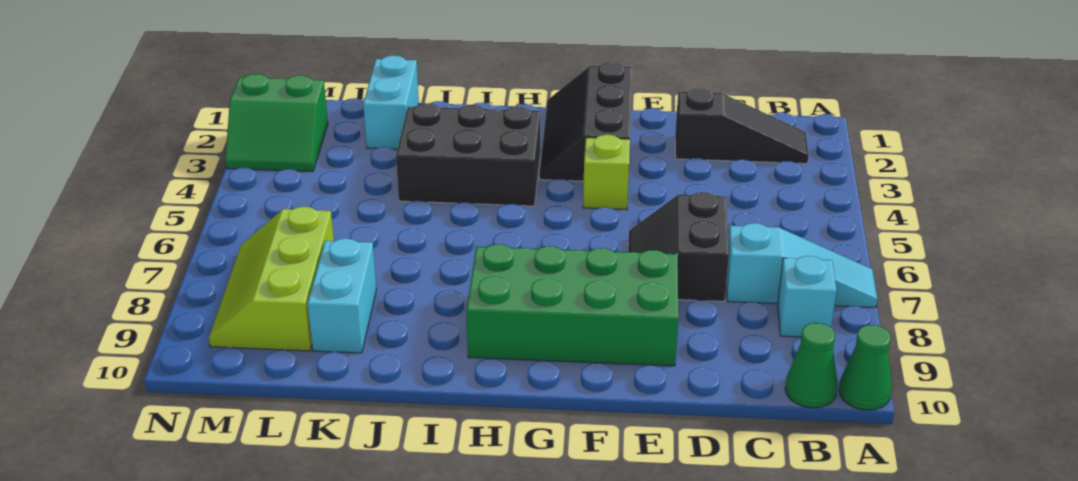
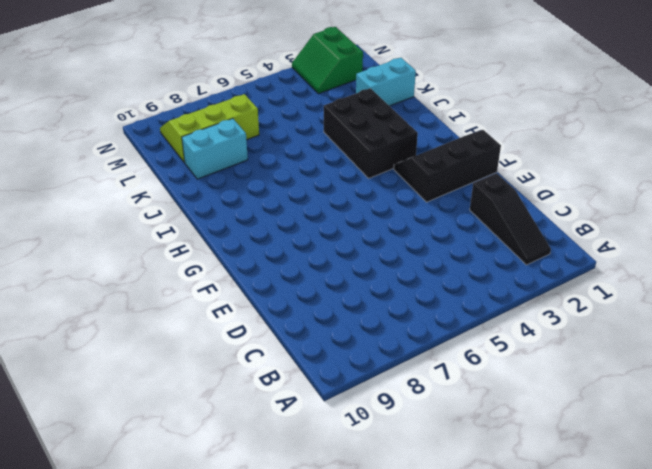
none -> cyan 1x3 slope [726,223,877,307]
none -> green 1x1 cone [839,325,892,410]
none -> cyan 1x1 brick [778,256,836,337]

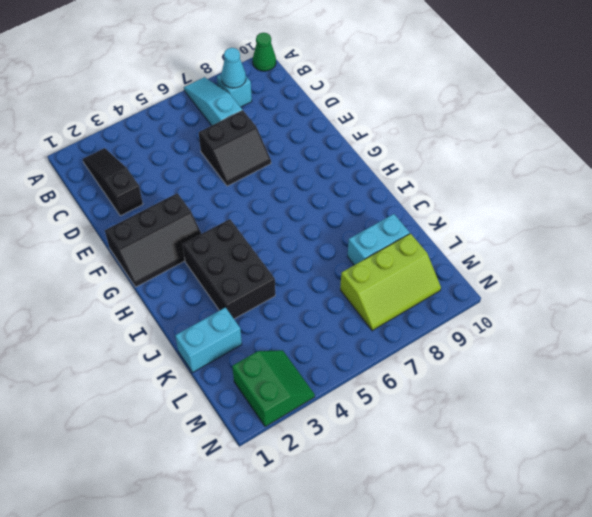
cyan 1x1 cone [221,48,246,88] -> none
none -> green 1x1 cone [785,323,838,408]
none -> green 2x4 brick [466,244,678,366]
none -> lime 1x1 brick [583,135,630,210]

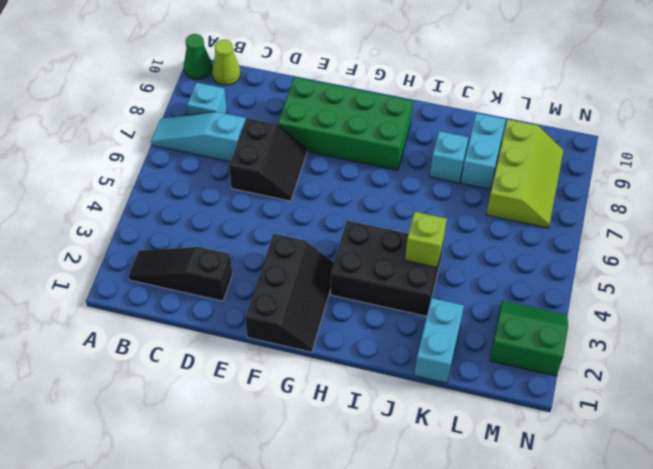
lime 1x1 cone [212,40,241,85] -> green 1x1 cone [785,323,838,408]
lime 1x1 brick [405,212,447,267] -> lime 1x1 brick moved to [583,135,630,210]
cyan 1x1 brick [430,131,469,183] -> none

